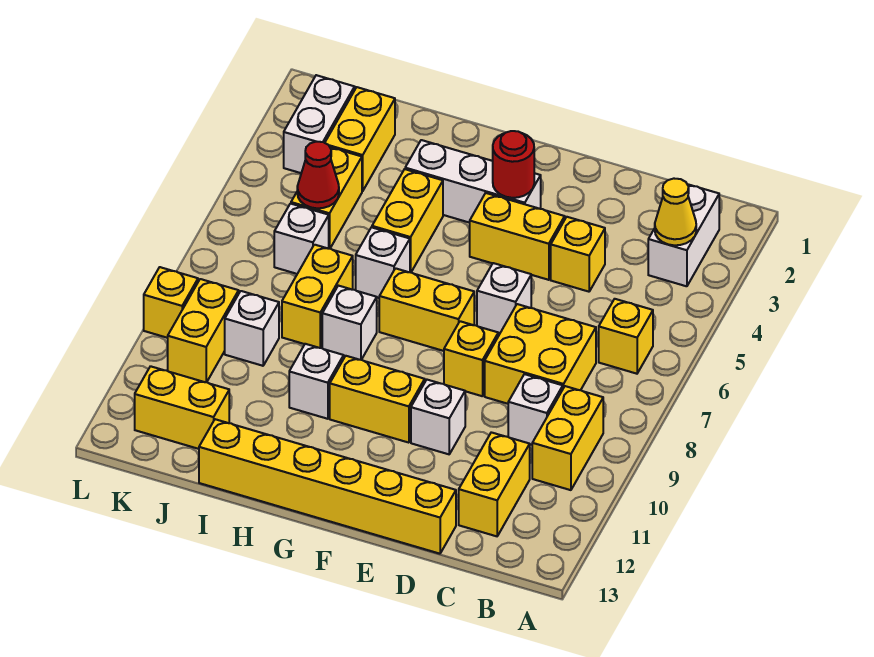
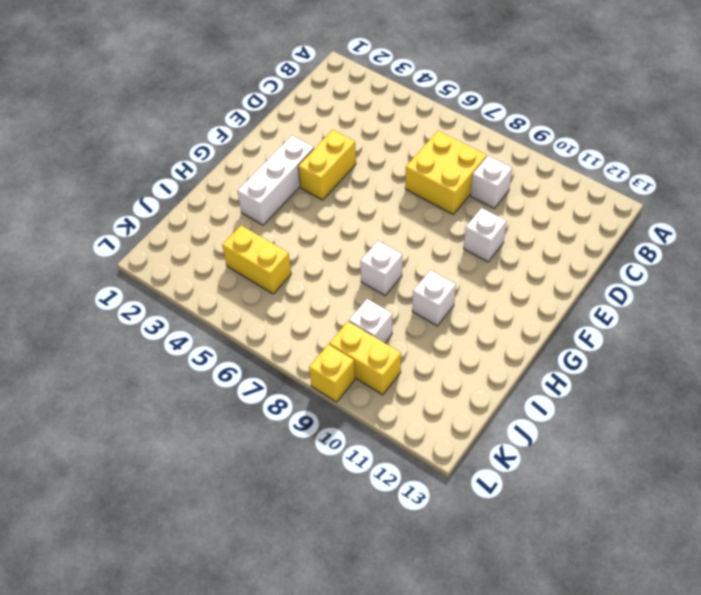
none -> white 1x2 brick [648,184,719,286]
none -> yellow 1x1 brick [599,299,653,374]
none -> yellow 1x2 brick [532,386,603,490]
none -> yellow 1x2 brick [459,432,530,536]

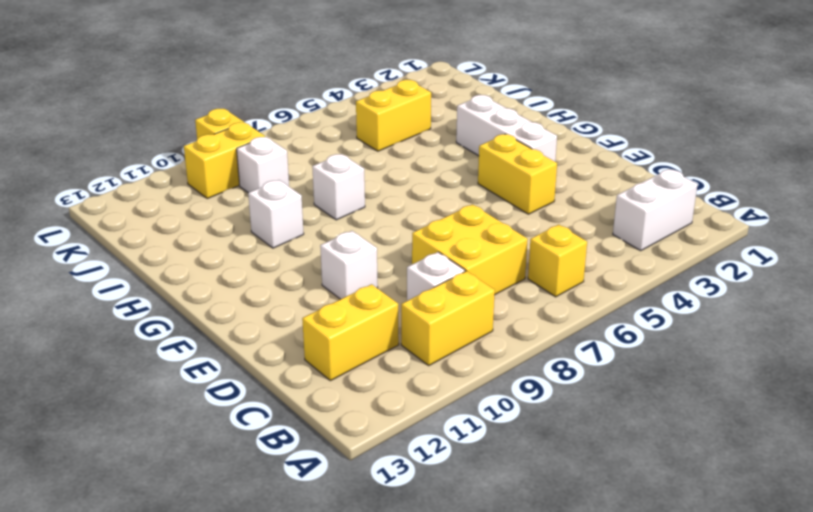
none -> yellow 1x1 brick [551,217,605,292]
none -> yellow 1x6 brick [199,419,456,554]
none -> white 1x1 brick [477,263,531,333]
none -> yellow 1x1 brick [444,321,498,396]

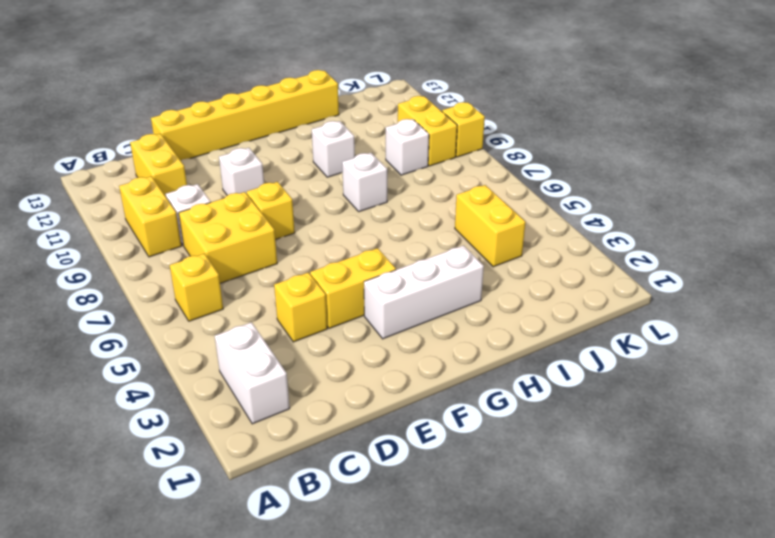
none -> white 1x1 brick [477,263,531,333]
none -> yellow 1x2 brick [379,268,474,351]
none -> yellow 1x2 brick [330,356,425,443]
none -> yellow 1x2 brick [372,169,443,272]

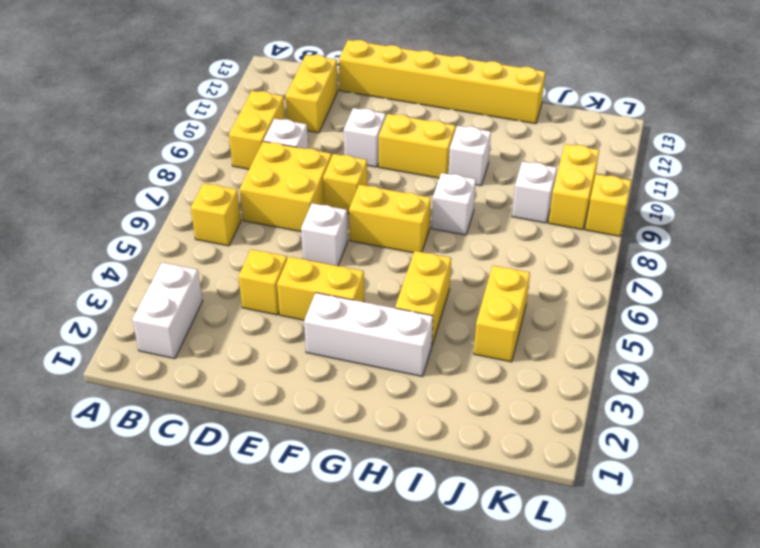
none -> white 1x1 brick [356,227,410,298]
none -> yellow 1x2 brick [282,245,353,348]
none -> yellow 1x2 brick [325,87,395,191]
none -> white 1x1 brick [274,204,329,274]

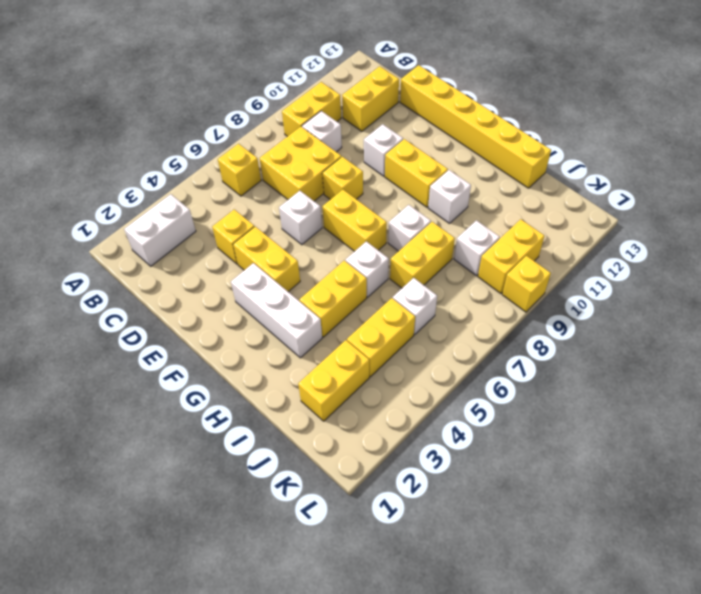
none -> yellow 1x2 brick [135,366,229,449]
none -> white 1x2 brick [284,75,355,173]
none -> yellow 1x1 cone [655,179,696,245]
none -> red 1x1 round brick [493,131,534,198]

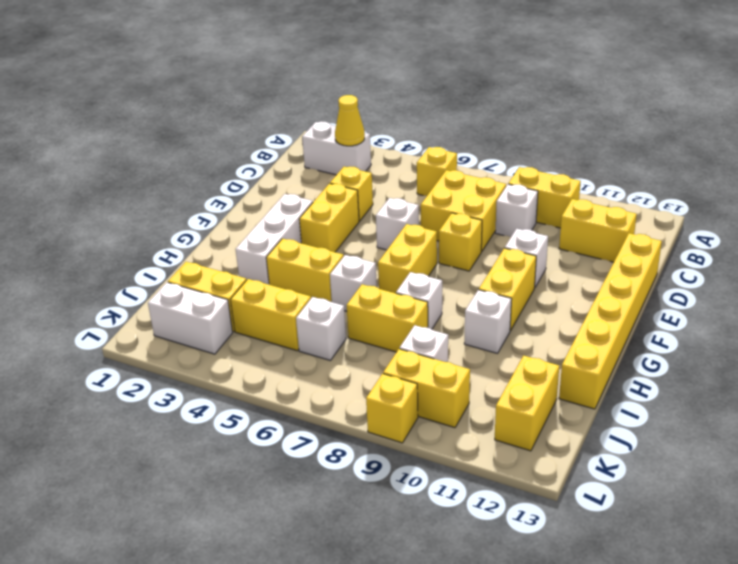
none -> red 1x1 round brick [493,131,534,198]
none -> red 1x1 cone [297,141,339,208]

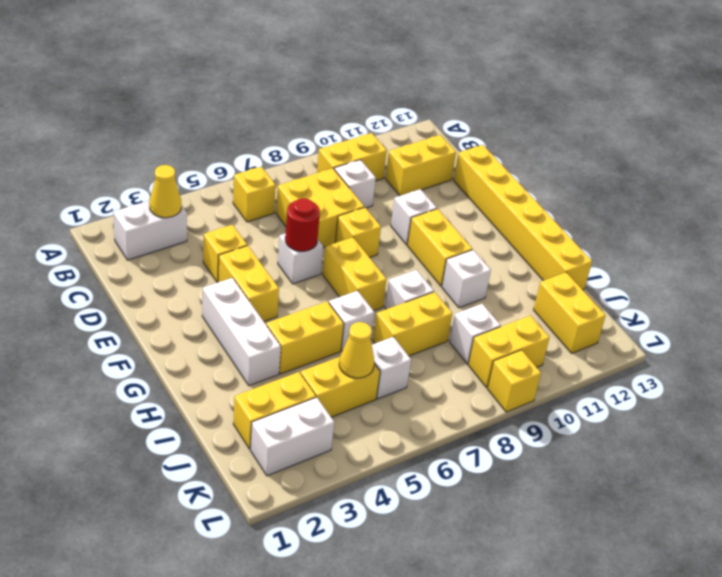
red 1x1 round brick [285,198,320,251] -> red 1x1 round brick moved to [493,131,534,198]
yellow 1x1 cone [339,322,374,378] -> red 1x1 cone [297,141,339,208]

